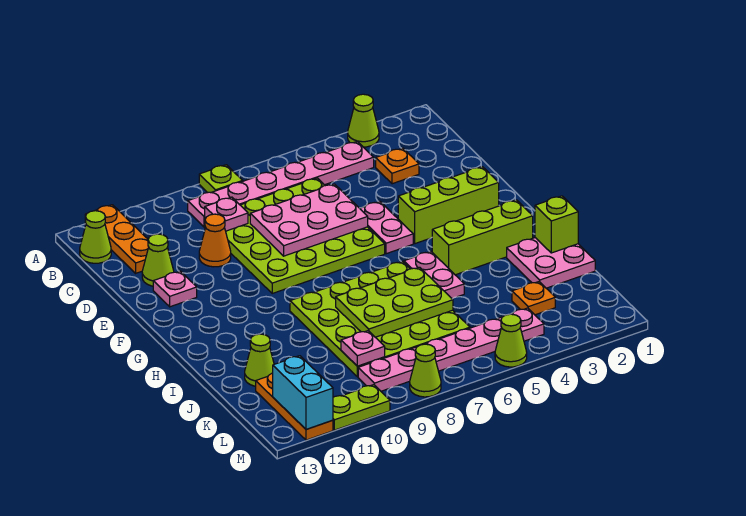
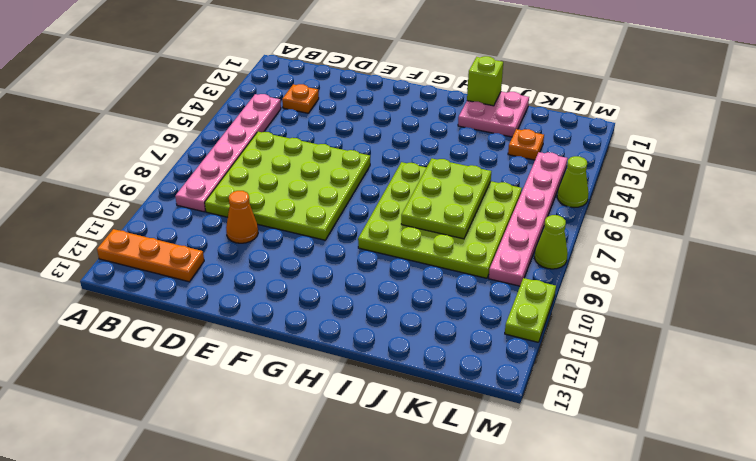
none -> lime 1x1 cone [348,94,379,147]
none -> lime 1x1 plate [199,165,243,193]
none -> lime 1x1 cone [80,211,111,263]

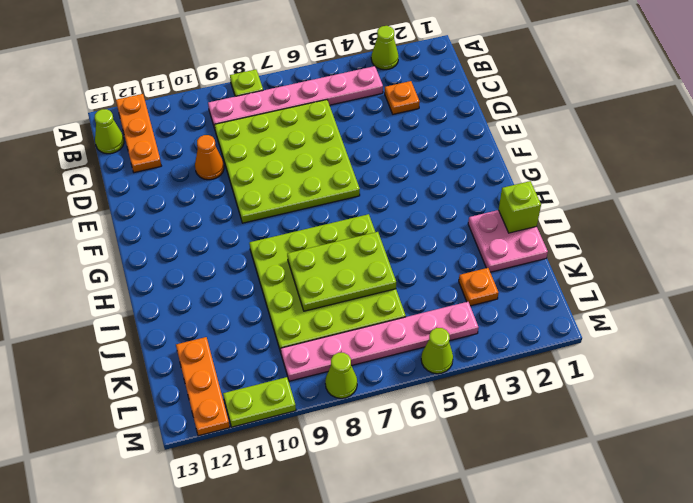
none -> lime 1x1 cone [142,234,174,286]
none -> pink 1x2 plate [360,201,413,254]
none -> pink 1x1 plate [153,271,197,307]

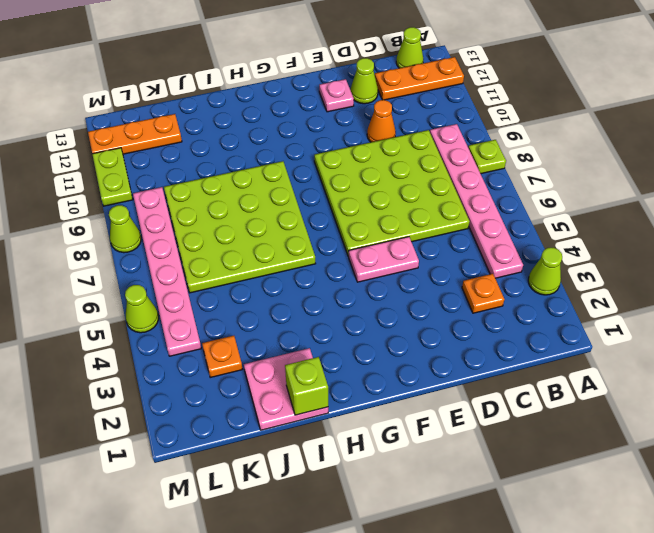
none -> lime 1x3 brick [398,167,499,244]
none -> lime 1x3 brick [432,200,533,275]
none -> pink 1x2 plate [404,252,464,299]

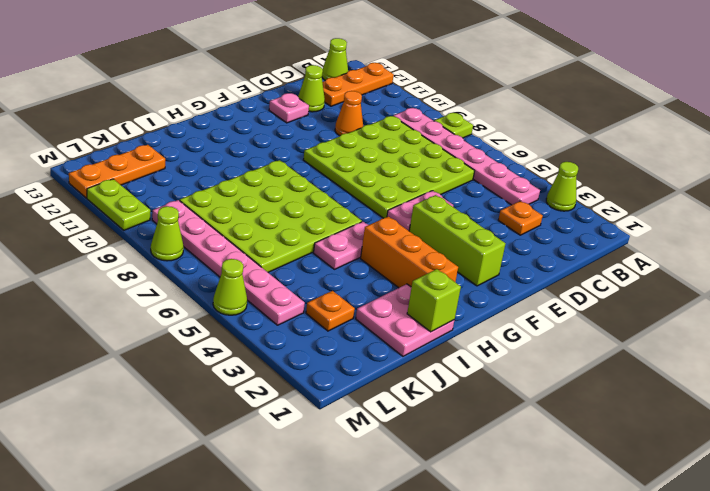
orange 1x3 brick [361,216,458,288] -> lime 1x3 brick [432,200,533,275]
none -> lime 1x1 cone [245,334,274,386]
none -> pink 1x1 plate [205,197,248,231]
none -> pink 2x3 plate [250,184,368,256]

